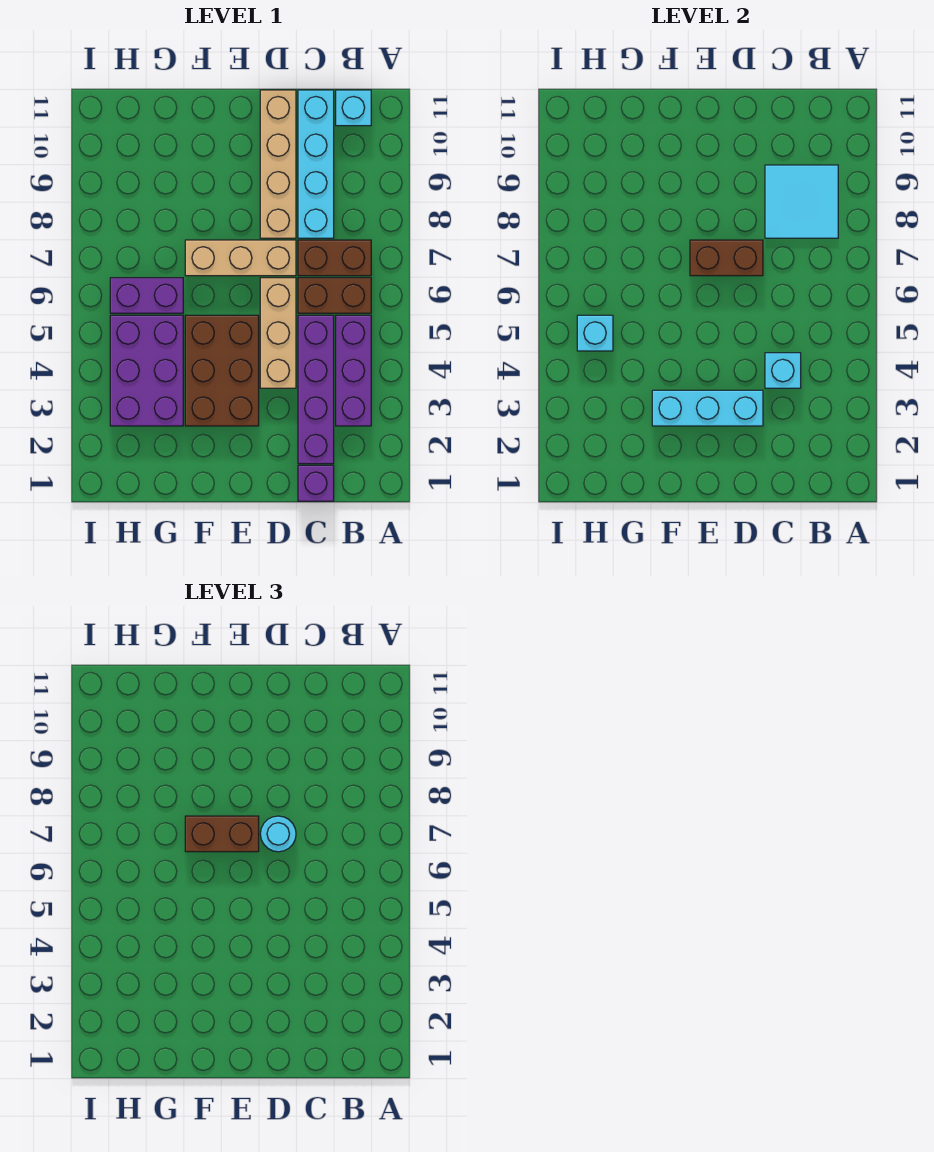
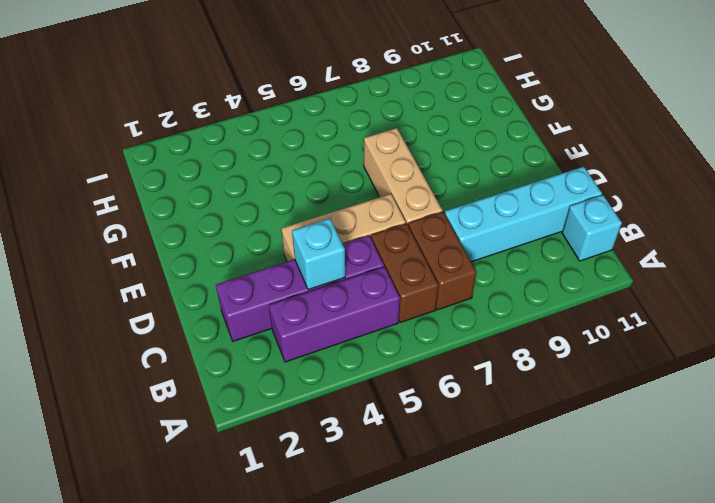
none -> purple 1x1 brick [298,465,334,501]
none -> tan 1x4 brick [260,90,296,238]
none -> brown 2x3 brick [185,315,259,426]

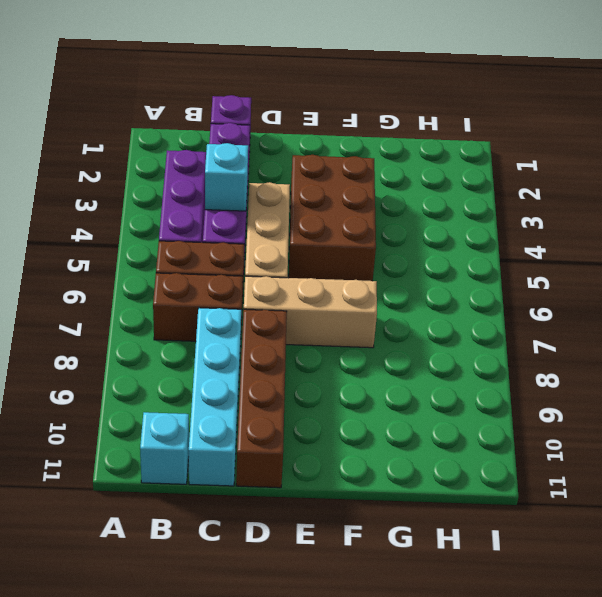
brown 1x4 brick [236,309,287,488] -> tan 1x4 brick [260,90,296,238]
none -> purple 2x3 brick [110,315,183,426]
none -> purple 1x2 brick [110,278,183,313]
none -> cyan 2x2 tile [765,165,838,238]

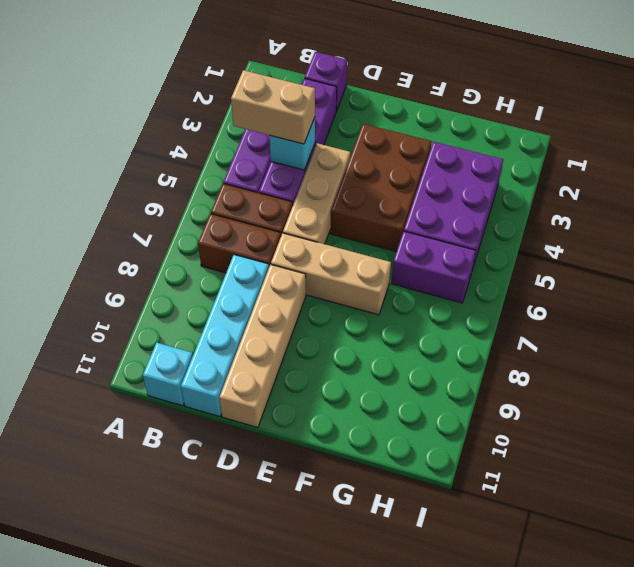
tan 1x2 brick [231,70,315,144] -> none
none -> cyan 2x2 tile [765,165,838,238]
none -> cyan 1x3 brick [652,390,763,426]
none -> brown 1x2 brick [690,240,763,276]

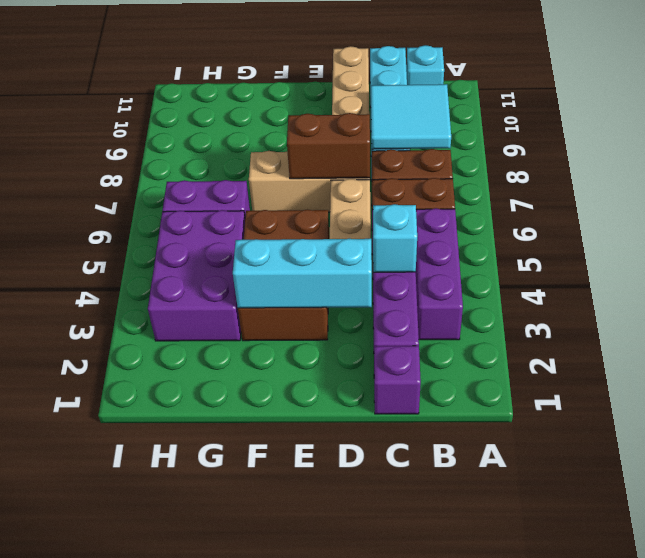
none -> cyan 1x1 brick [577,315,613,351]
none -> cyan 1x1 round brick [260,816,296,852]
none -> brown 1x2 brick [185,816,259,852]

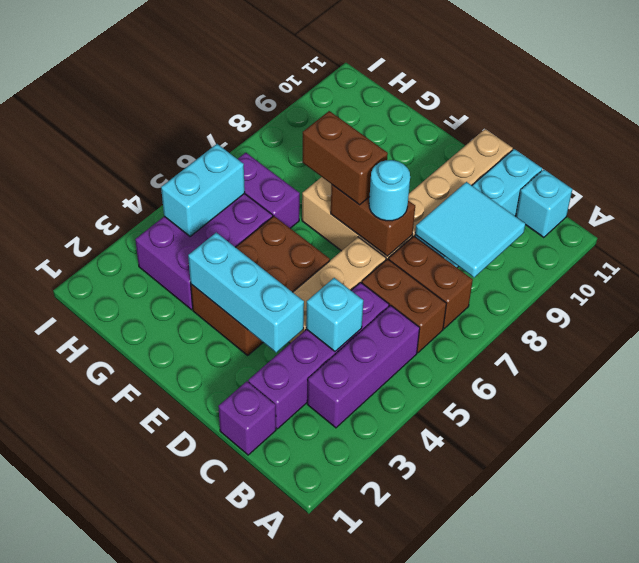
cyan 1x2 brick [161,144,245,237] -> cyan 1x1 brick [577,315,613,351]

